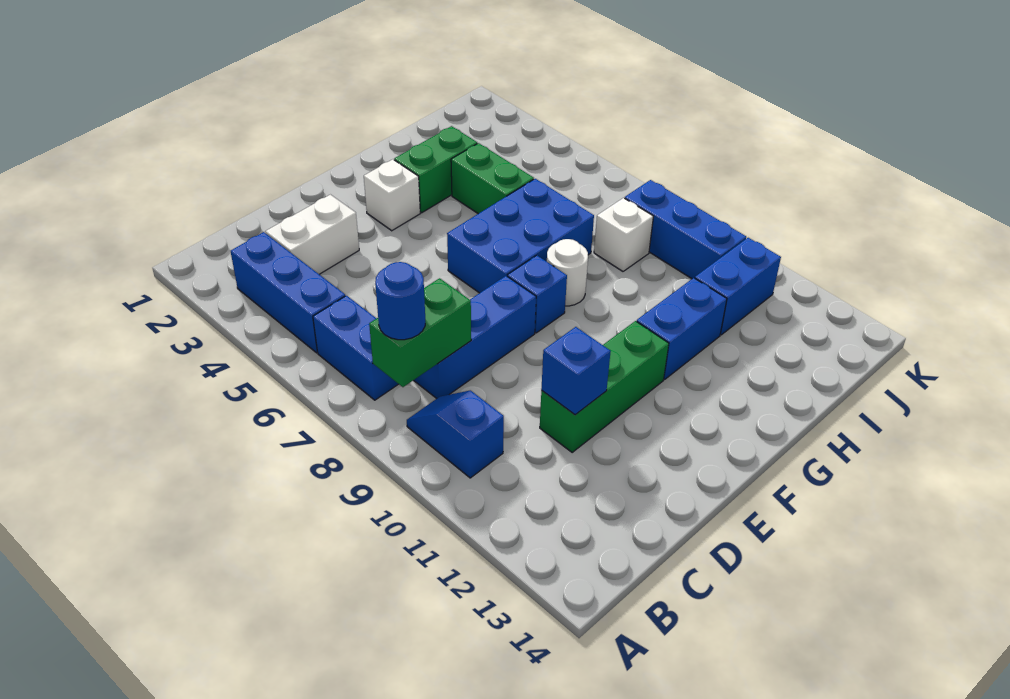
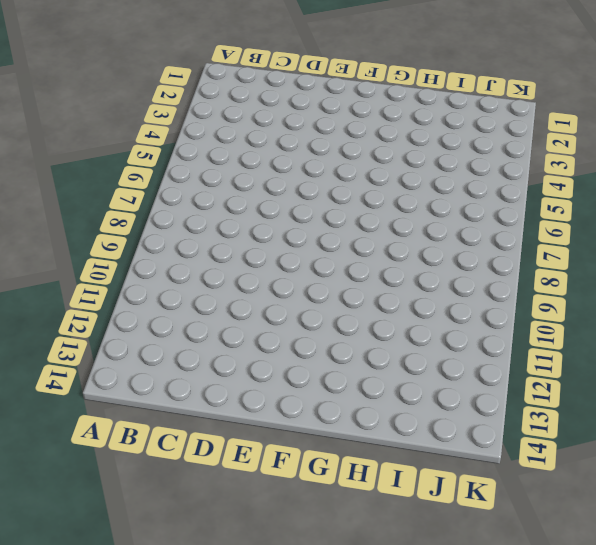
none -> blue 1x3 brick [231,232,345,353]
none -> blue 1x2 brick [313,296,398,400]
none -> blue 1x2 slope [407,390,504,478]

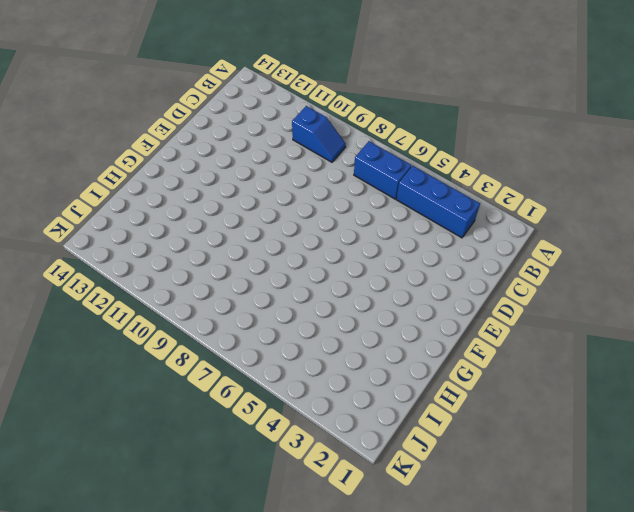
none -> white 1x2 brick [265,195,359,274]
none -> blue 1x3 brick [414,276,536,399]
none -> green 1x3 brick [540,321,669,452]

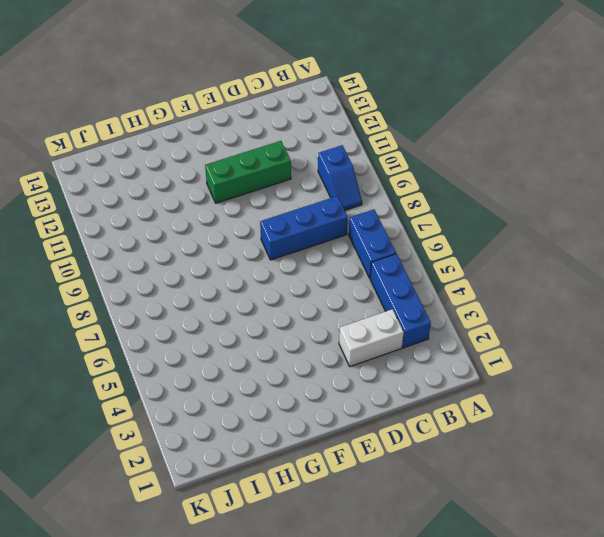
none -> white 1x1 brick [364,159,420,231]
none -> blue 2x3 brick [447,179,594,293]
none -> blue 1x1 brick [507,255,567,333]

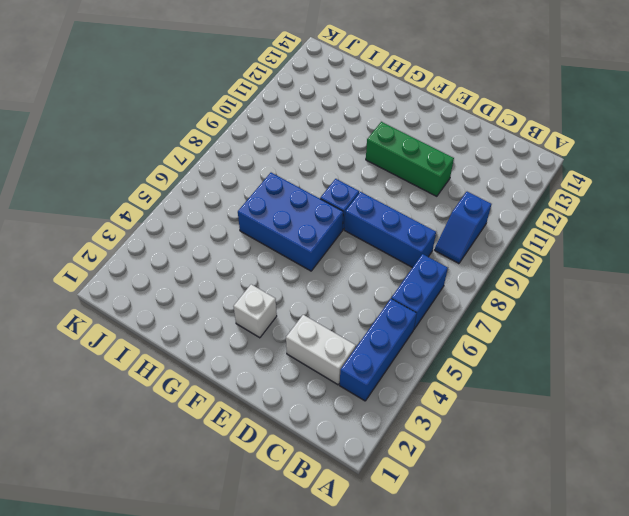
none -> green 1x2 brick [394,126,477,213]
none -> white 1x1 round brick [547,239,588,306]
none -> blue 1x2 brick [637,278,727,380]

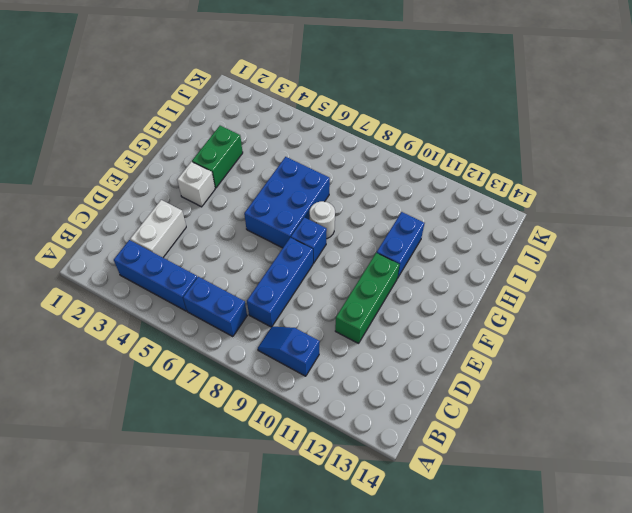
none -> green 1x2 brick [451,143,534,214]
none -> white 1x1 brick [594,198,653,271]
none -> blue 1x2 brick [695,238,781,335]

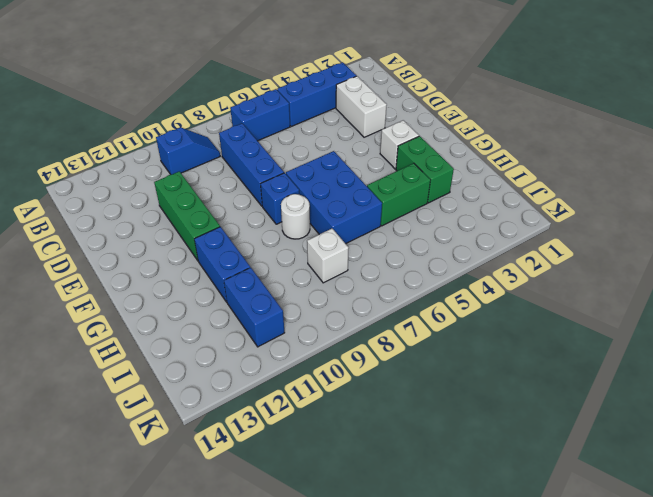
none -> blue 1x3 brick [625,180,746,279]
none -> green 1x2 brick [369,278,471,387]
none -> blue 1x1 brick [541,327,611,415]

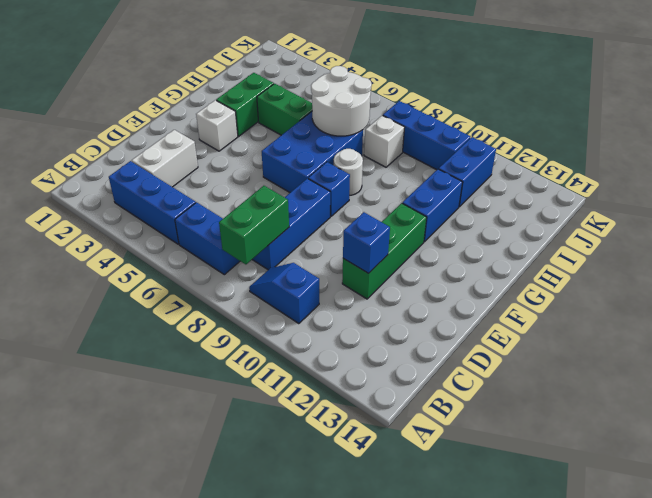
white 2x2 round brick [311,66,372,136] -> none
none -> blue 1x1 round brick [375,262,425,340]

